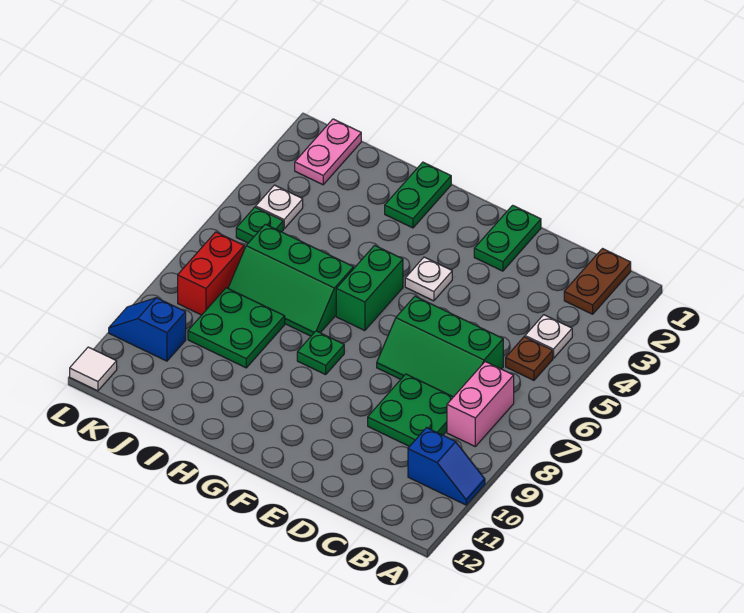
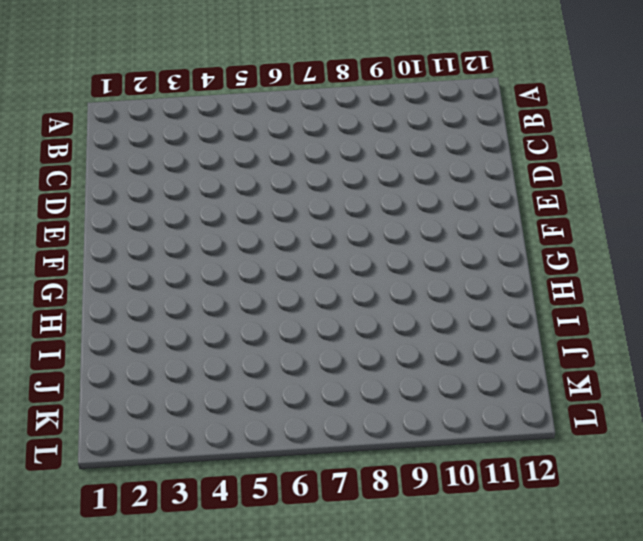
none -> blue 1x2 slope [408,428,485,505]
none -> brown 1x2 plate [564,249,631,314]
none -> white 1x1 plate [525,315,572,358]

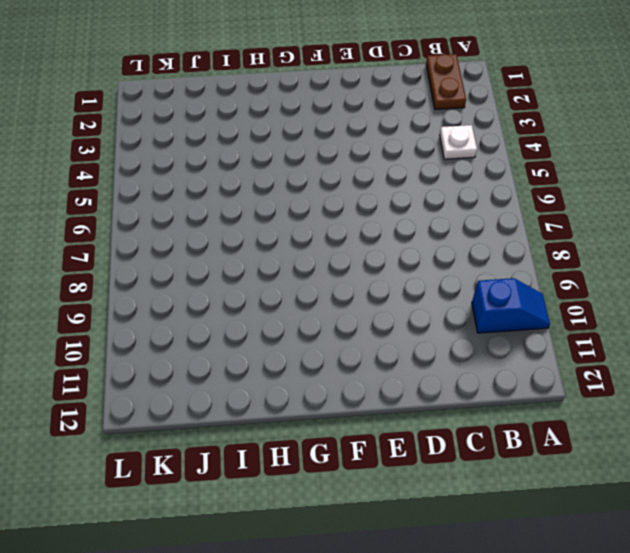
none -> brown 1x1 plate [506,337,553,380]
none -> pink 1x2 brick [447,362,514,446]
none -> green 2x3 slope [377,296,503,397]

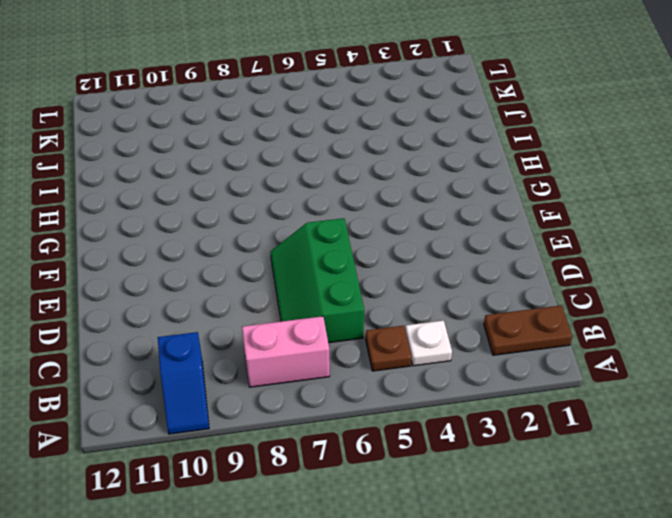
none -> green 2x2 plate [368,374,453,447]
none -> green 1x2 plate [474,205,541,271]
none -> white 1x1 plate [405,257,452,301]

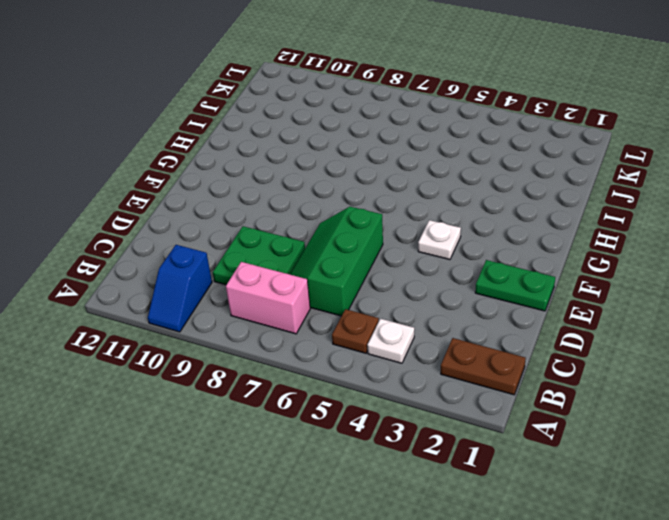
none -> green 1x2 brick [336,245,403,331]
none -> green 1x1 plate [297,331,344,375]
none -> green 1x2 plate [385,162,451,228]

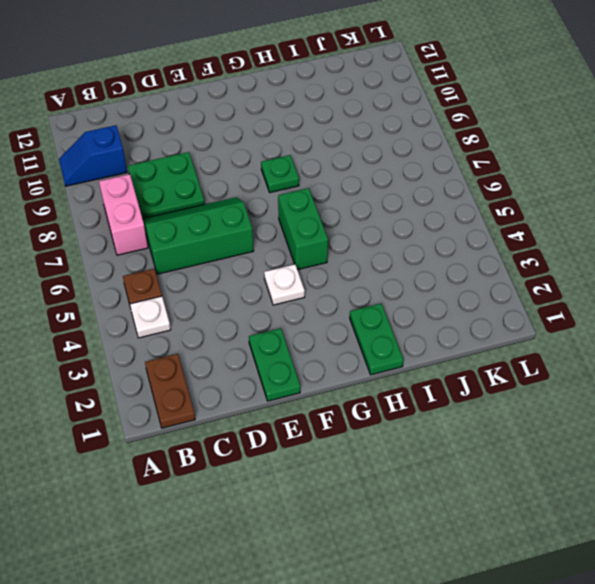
none -> green 2x3 slope [228,224,354,336]
none -> green 2x2 plate [188,288,285,368]
none -> pink 1x2 plate [295,119,361,185]

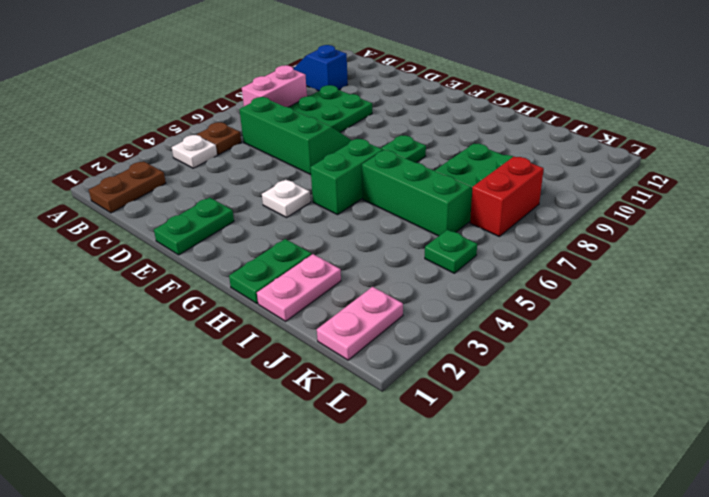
pink 1x2 plate [257,254,341,321] -> none
none -> white 1x1 plate [256,185,303,229]
none -> blue 1x2 slope [109,298,186,361]
none -> white 1x1 tile [70,347,117,391]

